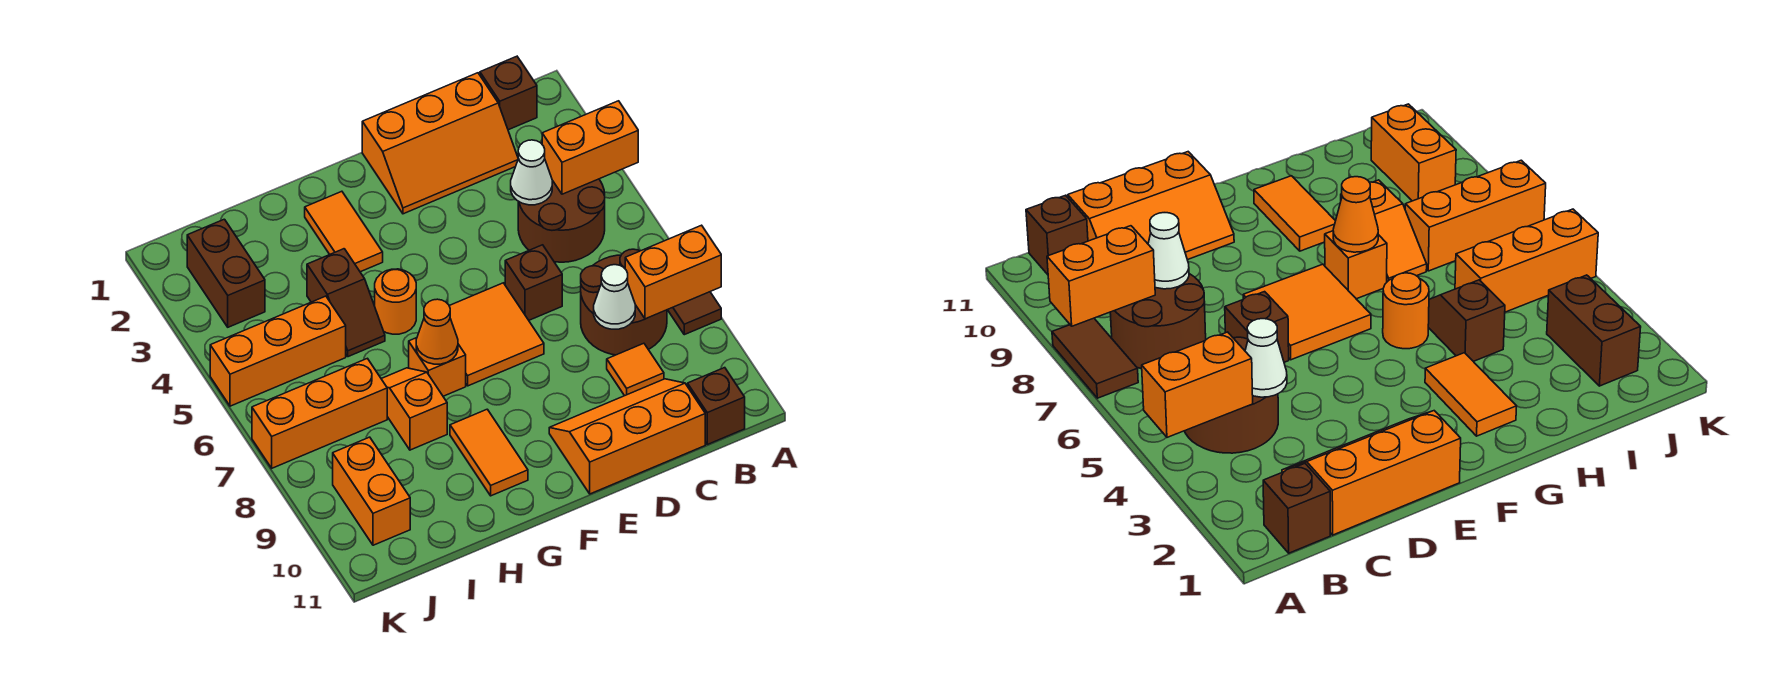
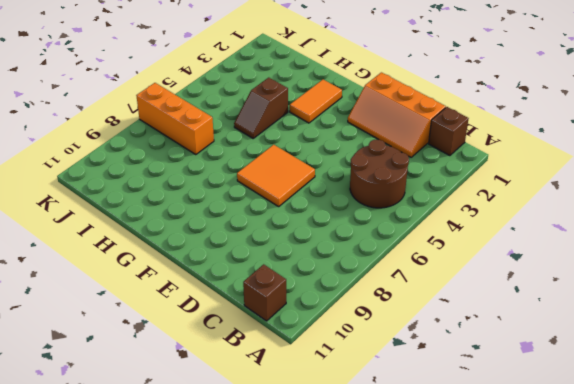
none -> brown 1x2 tile [668,292,721,335]
none -> brown 2x2 round brick [581,249,667,355]
none -> orange 1x1 tile [607,343,664,396]

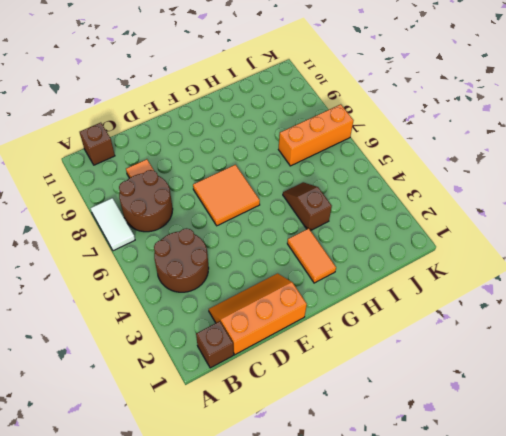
white 1x2 tile [91,198,135,251] -> brown 1x2 tile [668,292,721,335]
none -> orange 2x3 slope [549,379,705,494]
none -> brown 1x1 brick [505,245,562,320]
none -> orange 1x1 round brick [375,269,416,334]

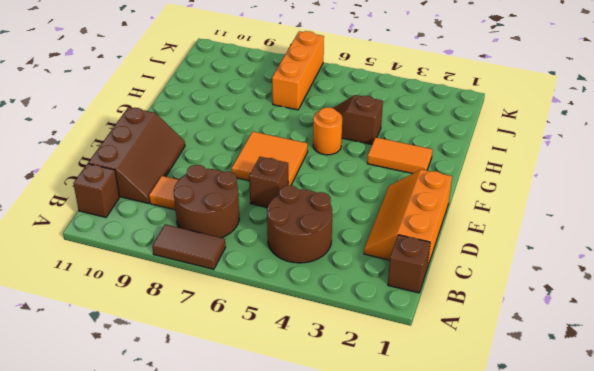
brown 2x3 slope [88,107,185,204] -> orange 2x3 slope [549,379,705,494]
none -> orange 1x1 brick [409,338,466,396]
none -> orange 1x2 tile [450,409,528,496]
none -> orange 1x2 slope [381,368,447,450]

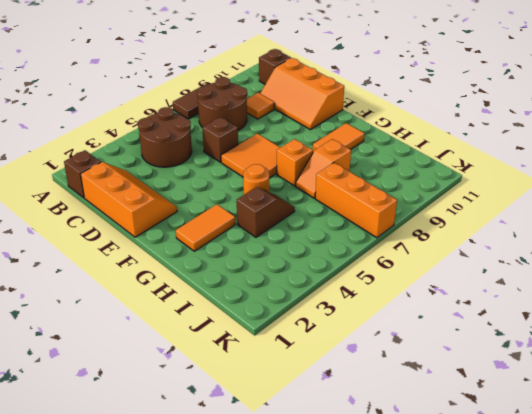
none -> orange 1x3 brick [210,296,346,406]
none -> brown 1x2 brick [187,219,265,327]
none -> orange 1x2 brick [333,437,410,545]

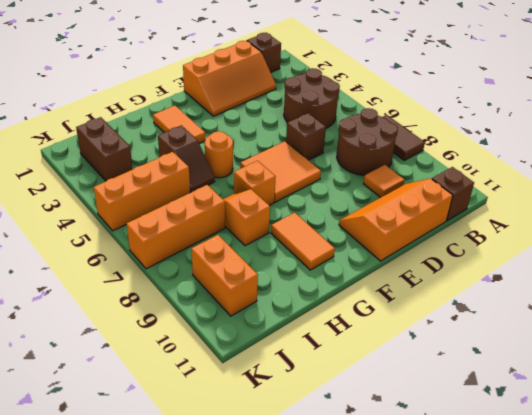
none -> orange 1x2 brick [542,101,638,194]
none -> orange 1x2 brick [625,225,721,319]
none -> white 1x1 cone [511,140,552,205]

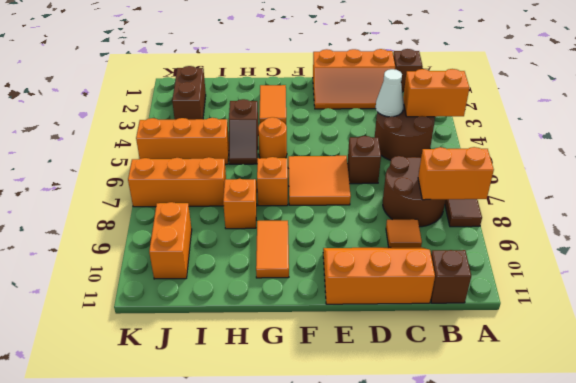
none -> white 1x1 cone [594,265,635,329]
none -> orange 1x1 cone [416,299,458,364]

